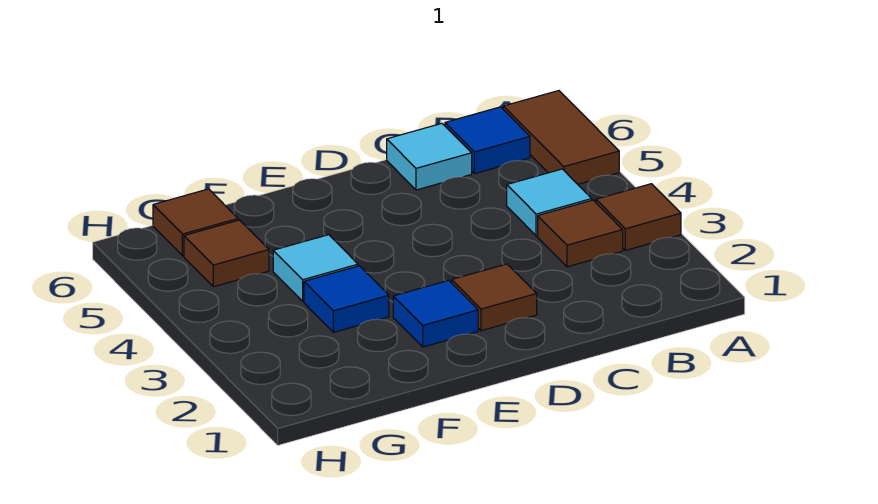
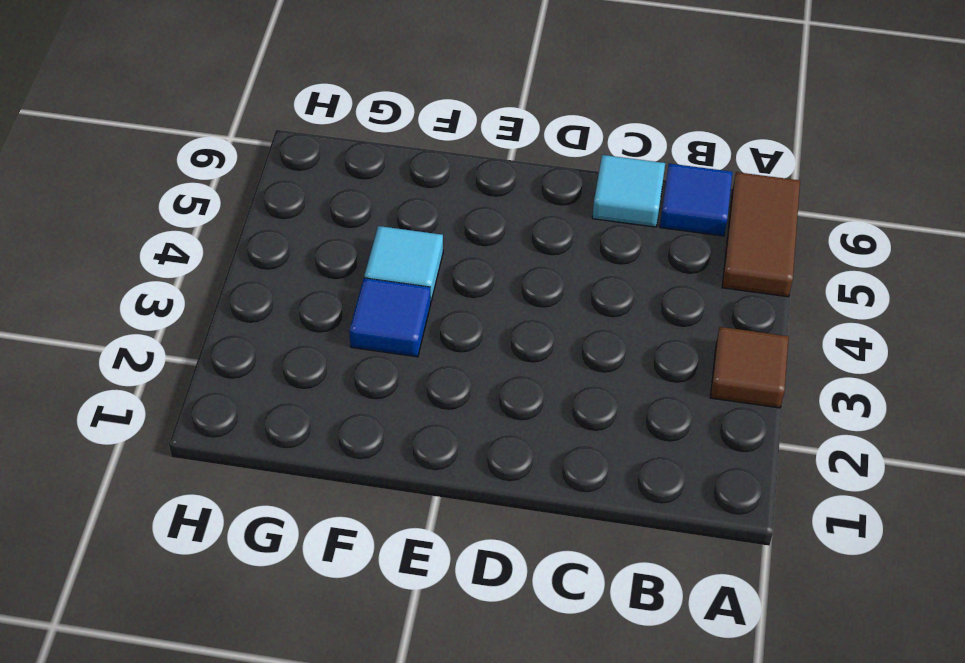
none -> brown 1x1 tile [538,200,623,267]
none -> cyan 1x1 tile [507,169,592,236]
none -> brown 1x1 tile [452,264,537,331]

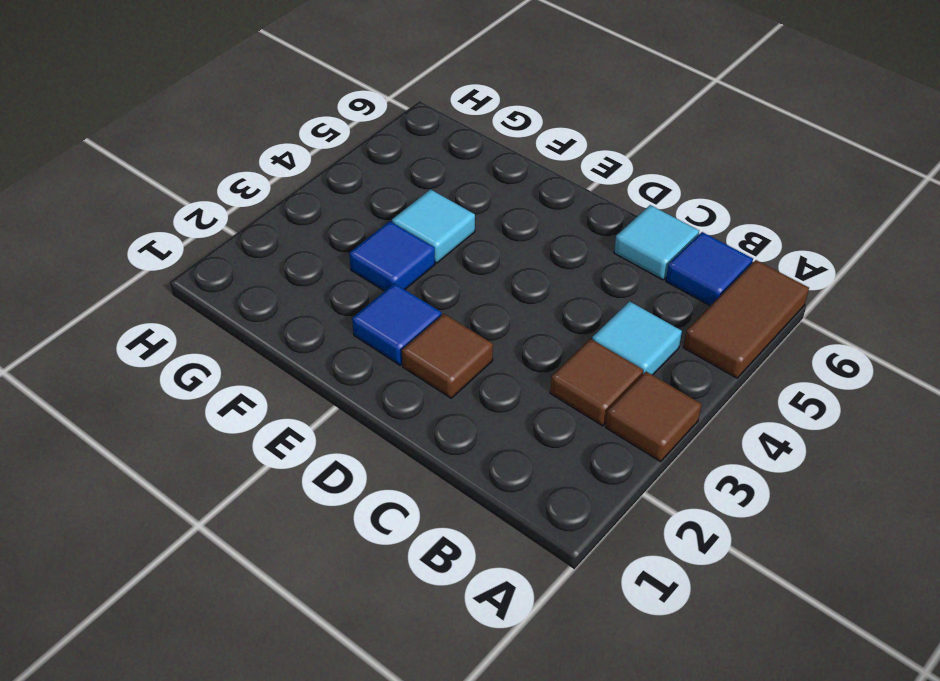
none -> brown 1x1 tile [184,220,269,287]
none -> brown 1x1 tile [153,189,238,256]

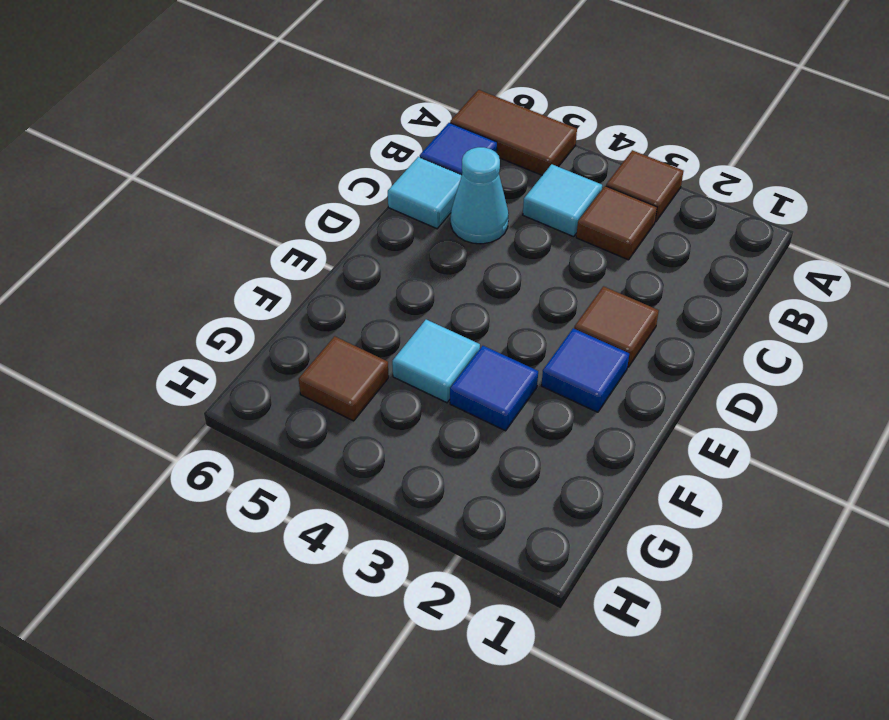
cyan 1x1 cone [451,147,509,244] -> none
none -> brown 1x1 tile [153,189,238,256]

